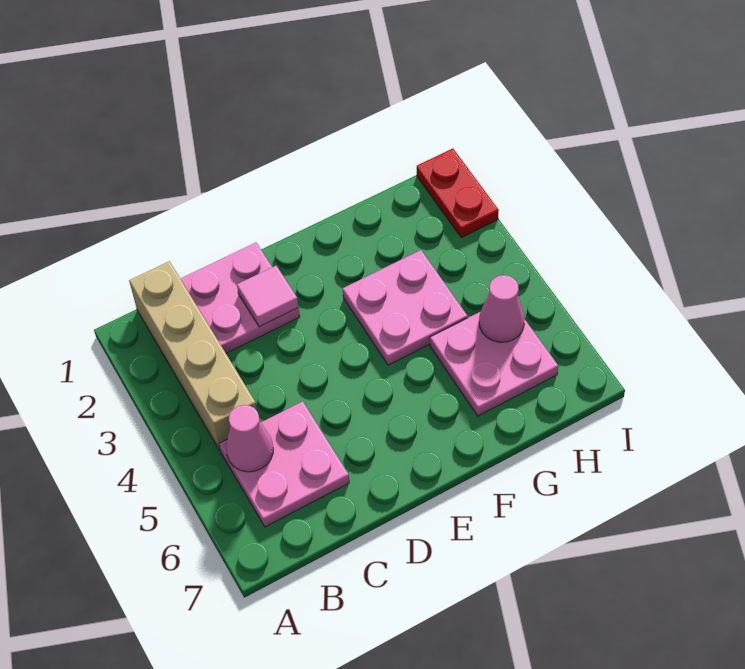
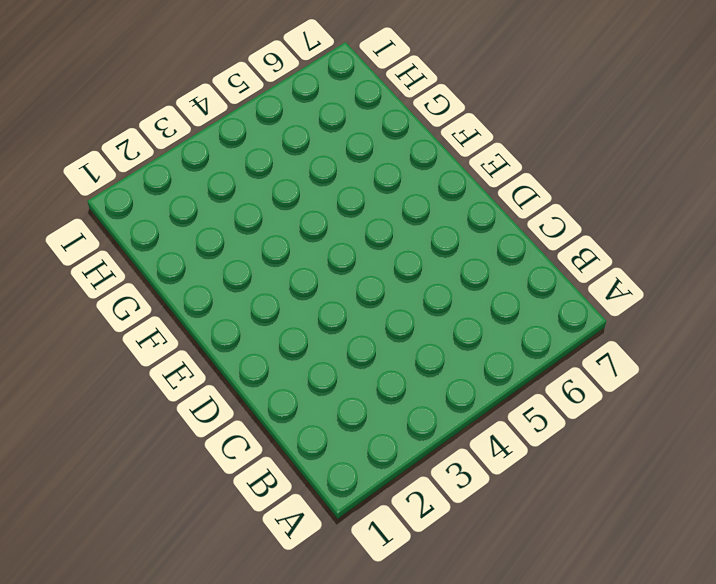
none -> tan 1x4 brick [129,261,257,450]
none -> pink 2x2 plate [219,401,349,527]

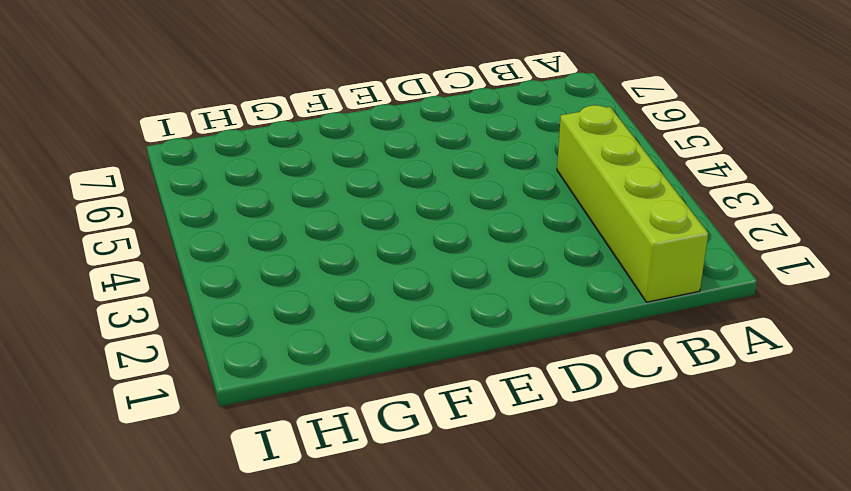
lime 1x4 brick [557,105,708,302] -> tan 1x4 brick [129,261,257,450]
none -> pink 2x2 plate [219,401,349,527]
none -> pink 2x2 plate [180,243,300,353]

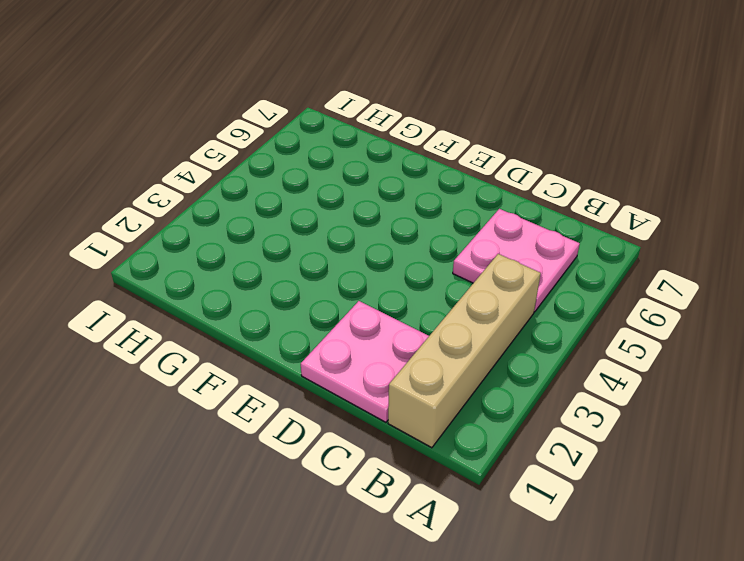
none -> pink 2x2 plate [343,250,468,365]
none -> pink 2x2 plate [430,312,558,416]

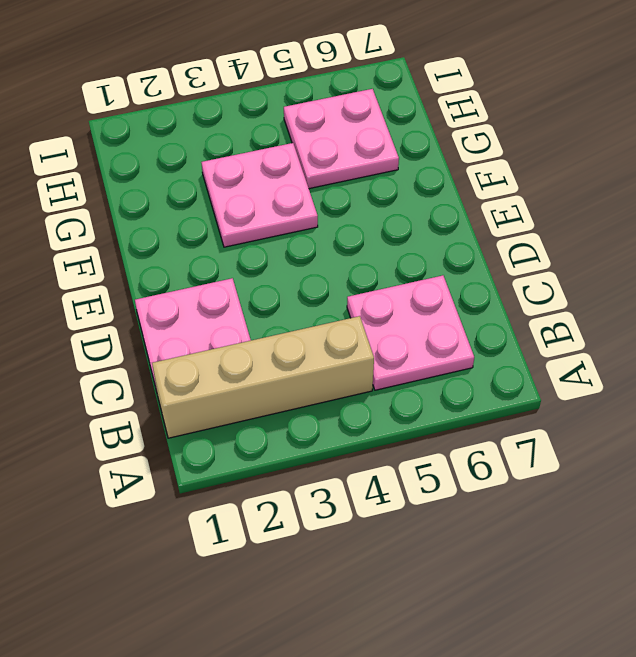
none -> red 1x2 plate [417,149,499,237]
none -> pink 1x1 cone [226,405,273,472]

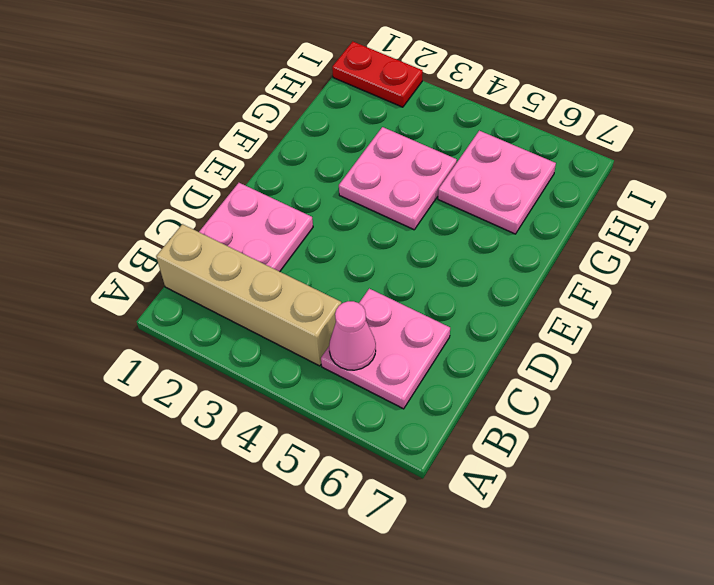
none -> pink 1x1 tile [237,266,298,327]
none -> pink 1x1 cone [479,275,525,342]

